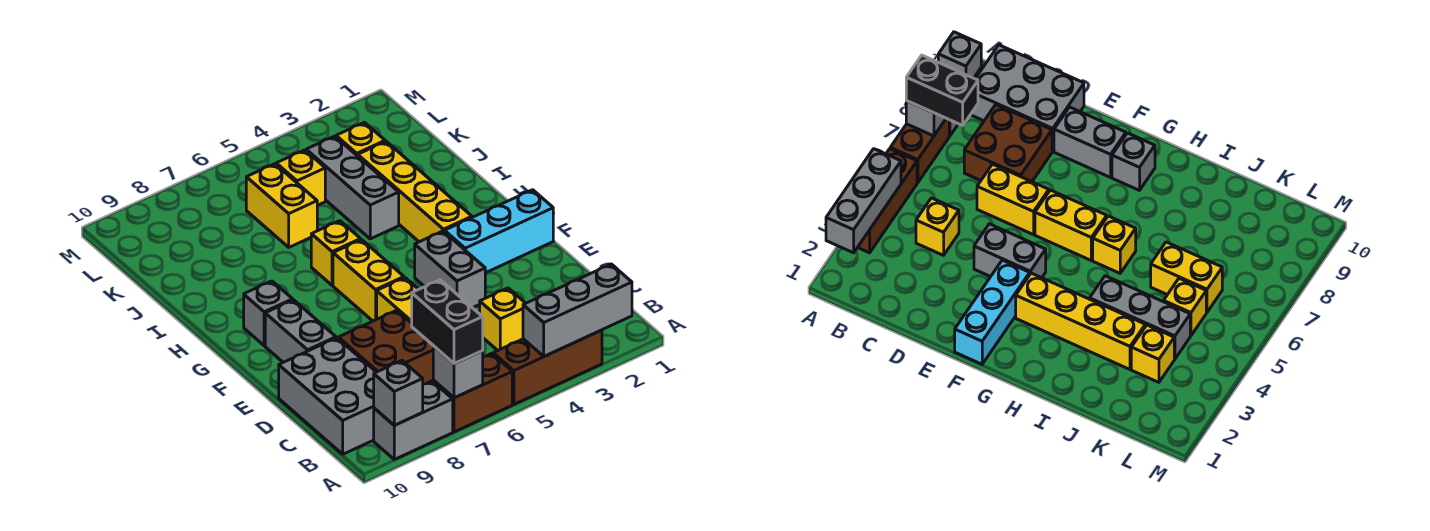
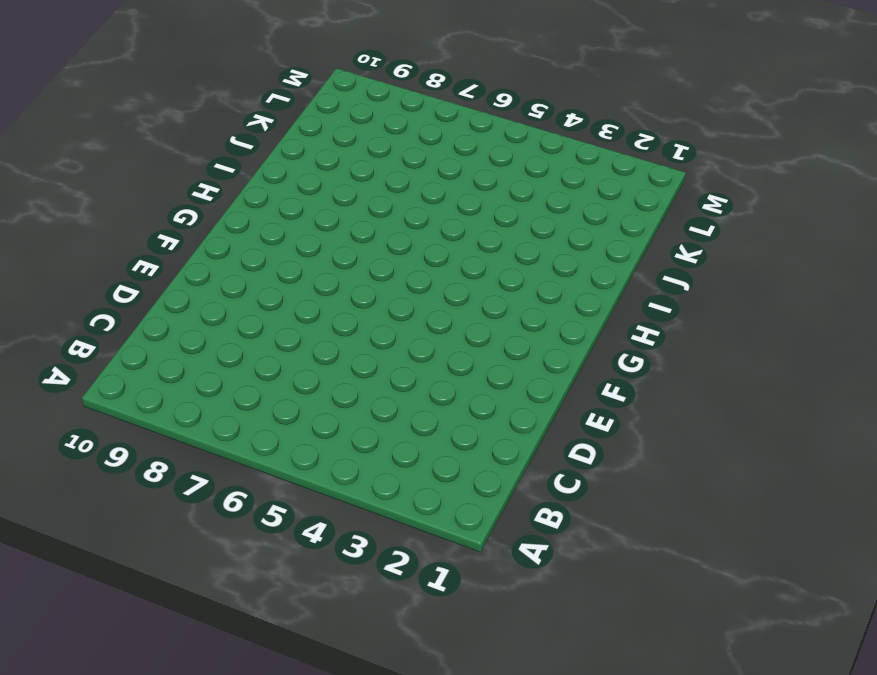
none -> brown 1x3 brick [493,330,602,404]
none -> brown 1x2 brick [433,353,512,432]
none -> grey 1x2 brick [374,381,453,459]

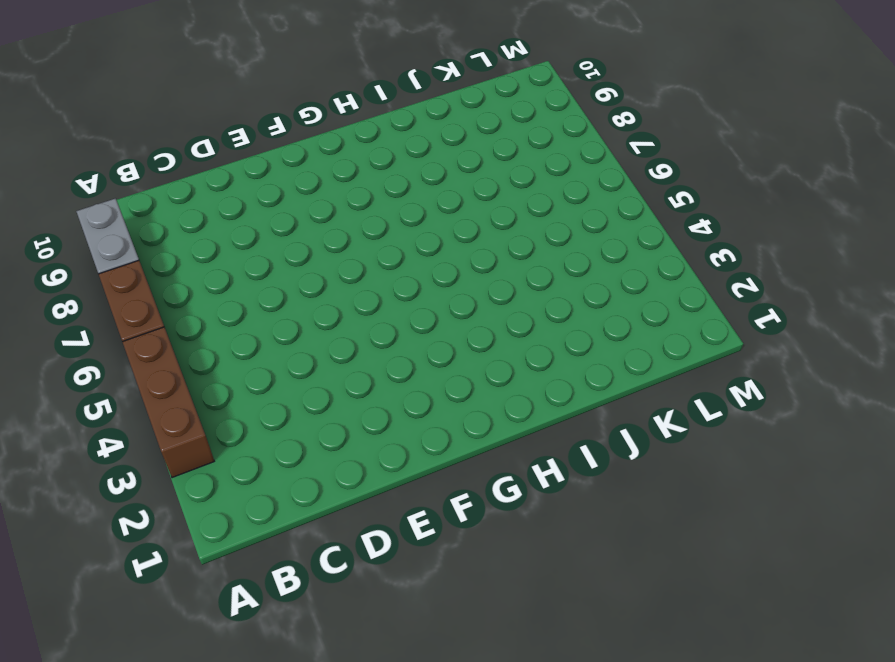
none -> grey 2x3 brick [279,338,376,454]
none -> yellow 1x1 brick [480,288,526,350]
none -> brown 2x2 brick [338,310,434,384]

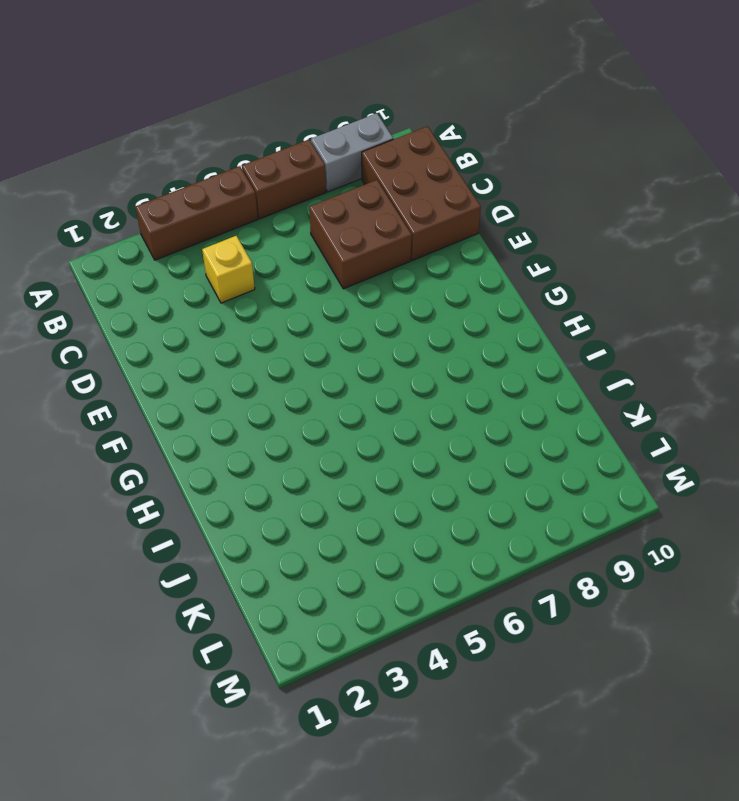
brown 2x3 brick [362,126,481,260] -> grey 2x3 brick [279,338,376,454]
none -> yellow 1x2 brick [377,278,418,323]
none -> grey 1x2 brick [415,231,485,308]
none -> grey 1x2 brick [265,300,336,362]

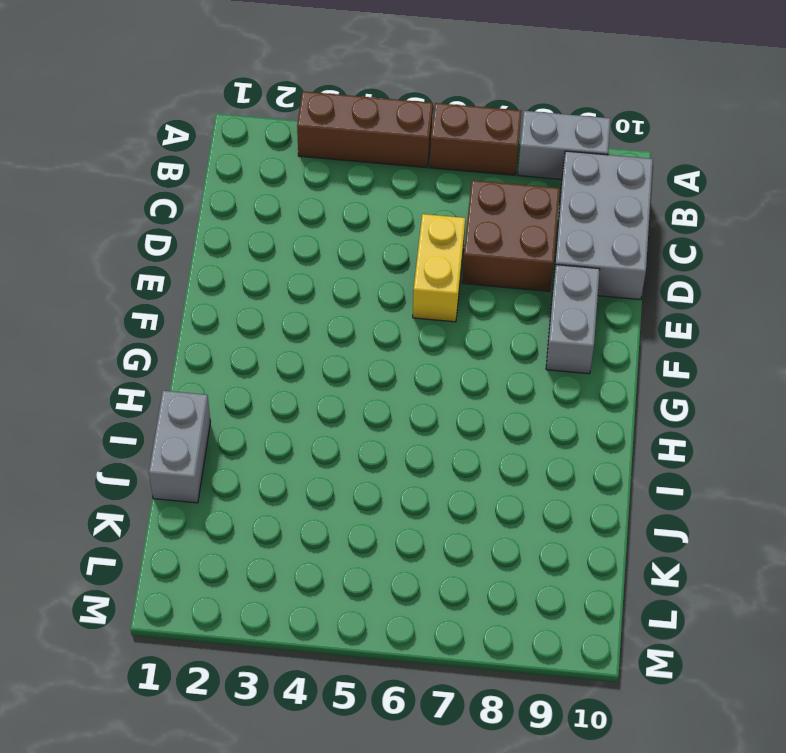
grey 1x2 brick [149,391,210,503] -> grey 1x2 brick moved to [415,231,485,308]
none -> yellow 1x1 brick [480,288,526,350]
none -> cyan 1x3 brick [445,190,553,273]
none -> yellow 1x2 brick [333,240,404,321]

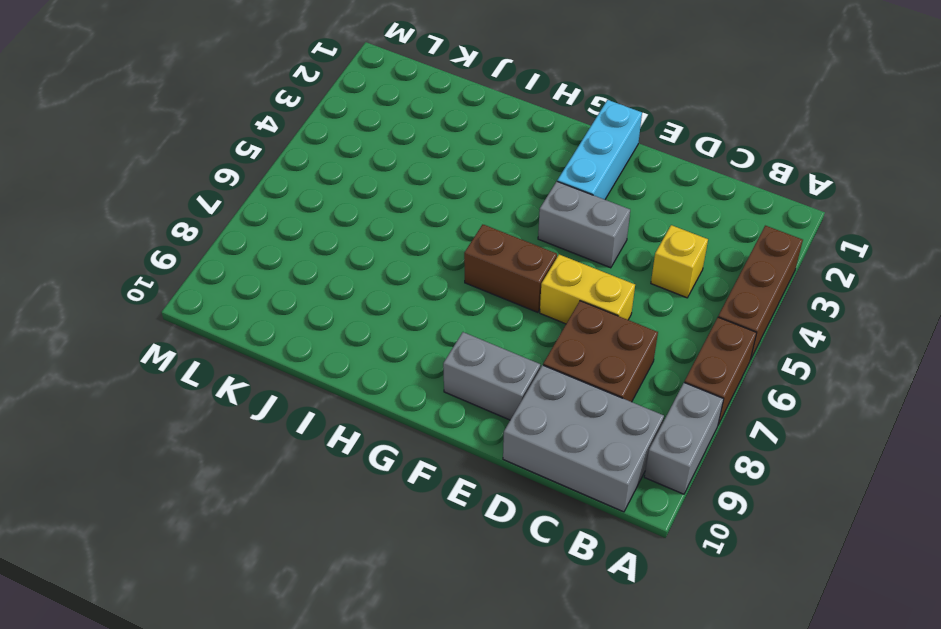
brown 1x2 brick [464,225,557,312] -> yellow 1x2 brick [333,240,404,321]
none -> yellow 1x4 brick [358,141,472,242]
none -> grey 1x1 brick [244,281,293,346]
none -> yellow 1x1 brick [311,221,361,285]

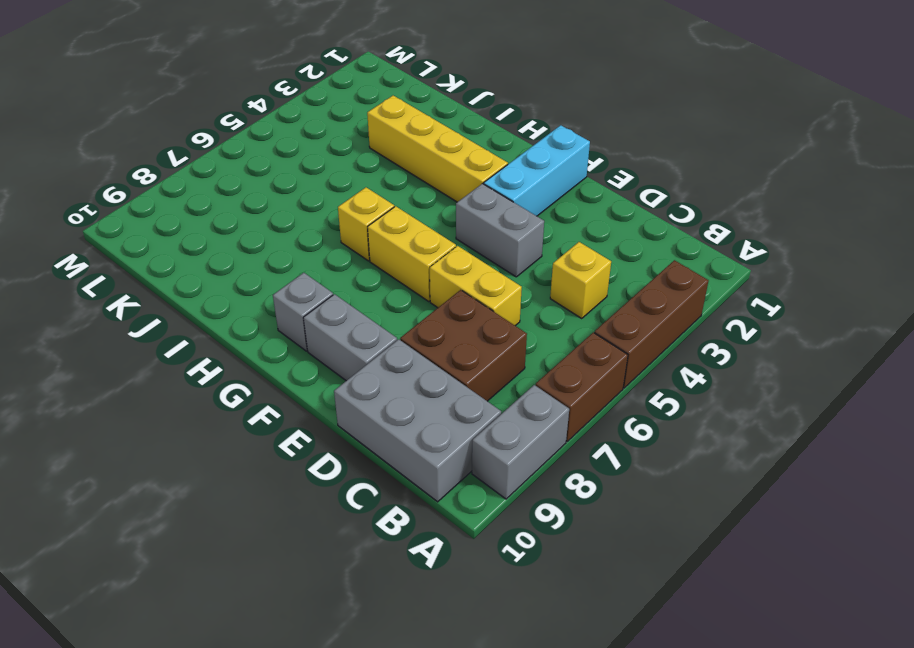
none -> grey 1x3 brick [306,136,399,239]
none -> yellow 1x2 brick [246,164,317,247]
none -> yellow 1x1 brick [336,122,385,156]

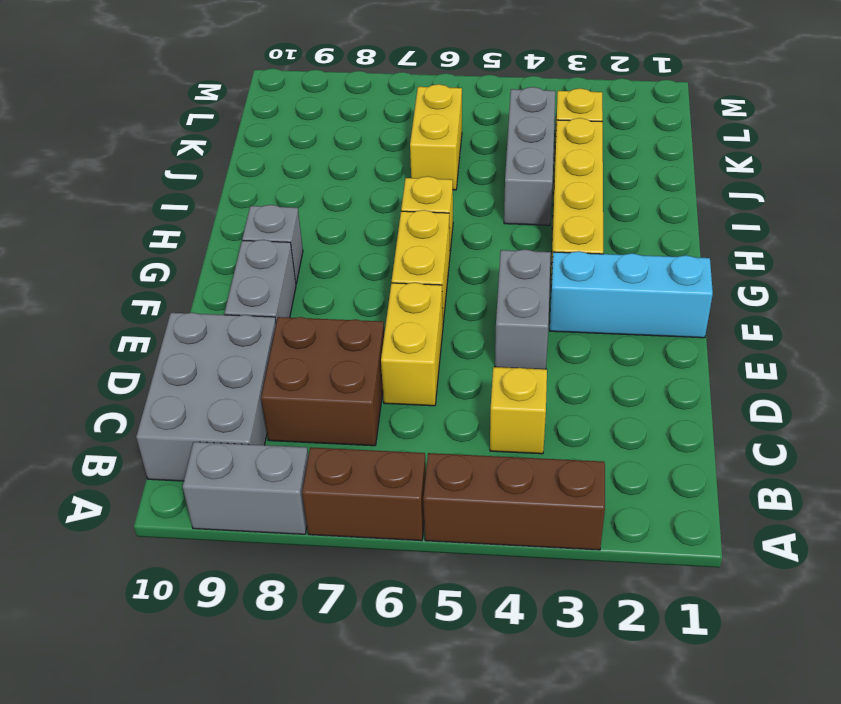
none -> yellow 1x1 brick [276,150,325,205]
none -> grey 1x3 brick [523,264,632,356]
none -> grey 1x1 brick [433,346,483,398]

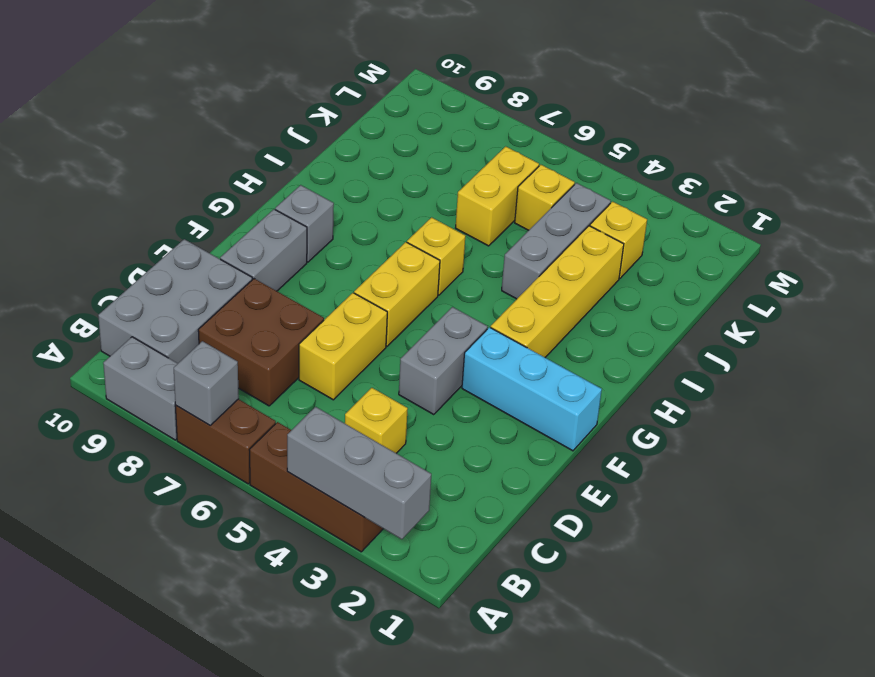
none -> grey 1x1 brick [374,361,423,425]
none -> black 1x2 brick [412,280,483,364]

